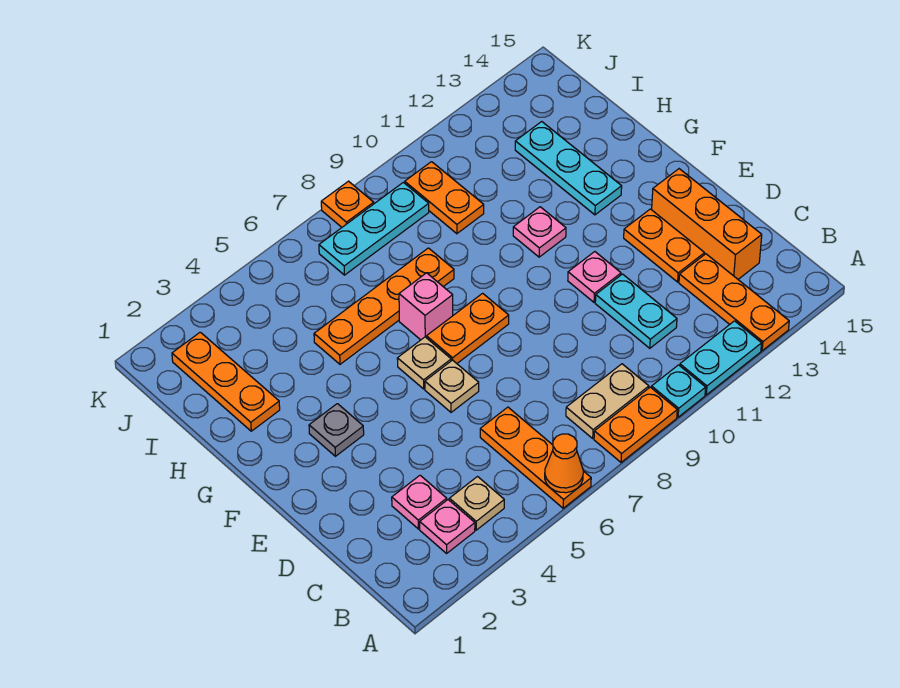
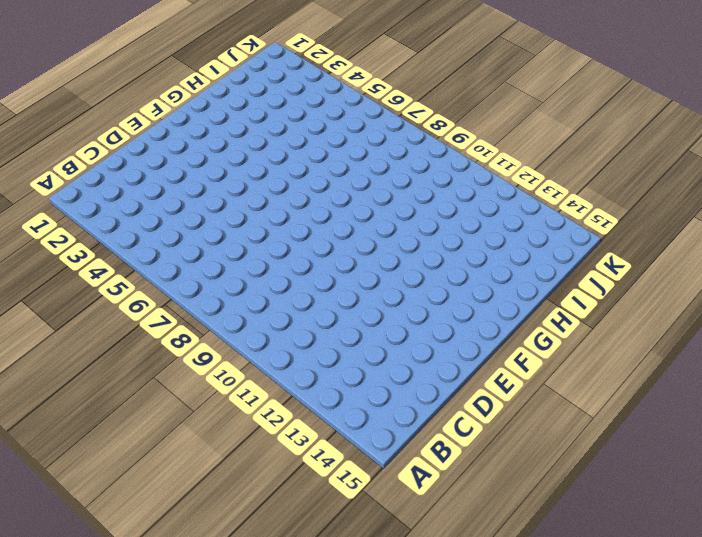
none -> orange 1x3 plate [480,407,591,508]
none -> orange 1x2 plate [594,387,677,462]
none -> cyan 1x1 plate [652,365,706,417]

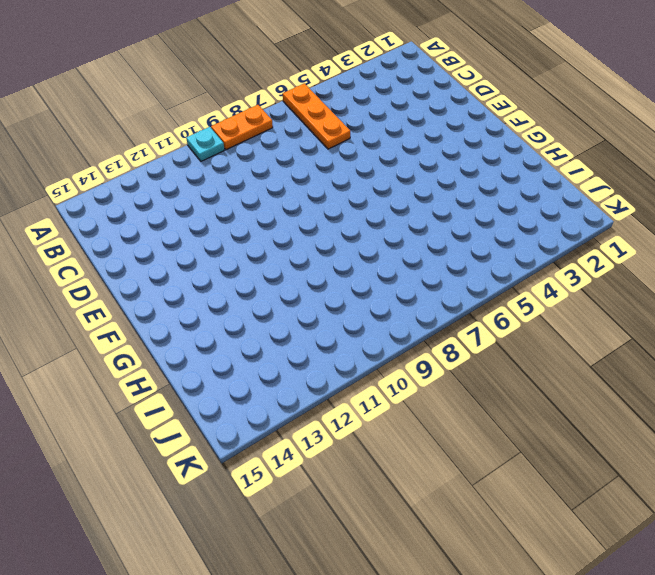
none -> cyan 1x2 plate [680,321,762,395]
none -> orange 1x3 plate [679,254,789,351]
none -> pink 1x1 plate [420,500,475,553]

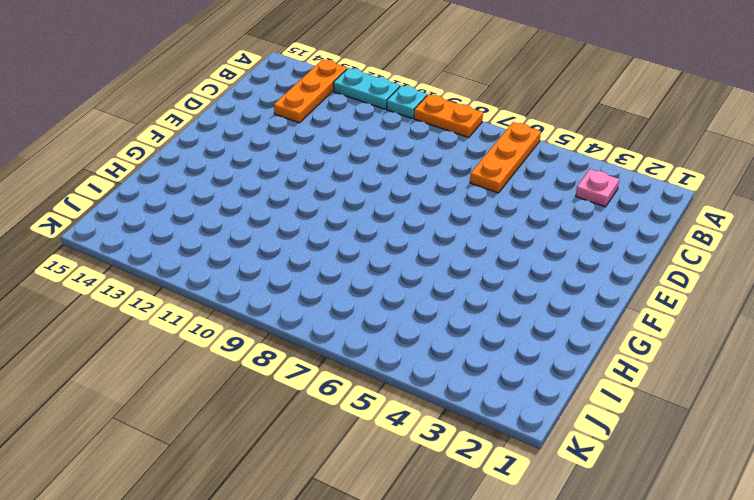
none -> tan 1x1 plate [449,477,504,530]
none -> tan 1x2 plate [566,364,649,438]
none -> pink 1x1 plate [392,475,447,529]

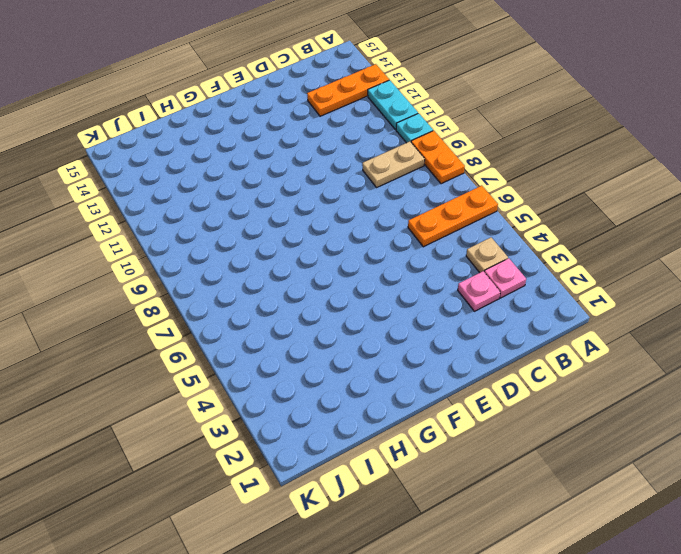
tan 1x2 plate [362,142,425,187] -> tan 1x2 plate turned to [566,364,649,438]
none -> cyan 1x2 plate [595,274,677,348]
none -> orange 1x3 brick [652,169,762,279]
none -> orange 1x2 plate [624,209,705,282]

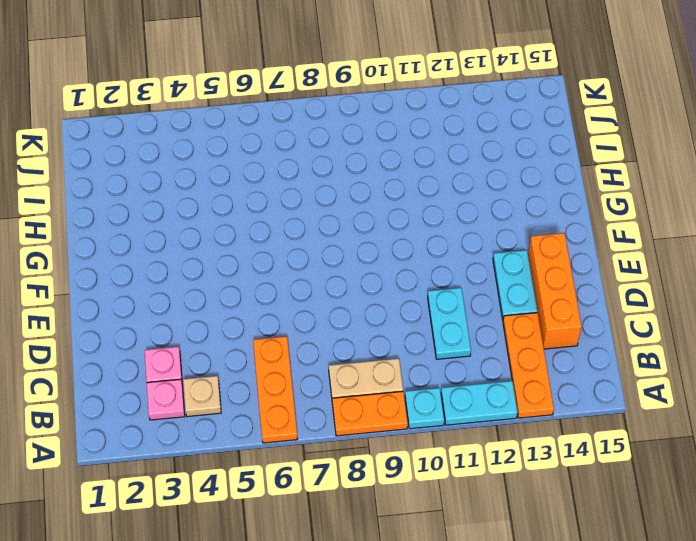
cyan 1x2 plate [493,250,537,319] -> orange 1x2 plate [624,209,705,282]
none -> tan 1x1 plate [425,360,479,412]
none -> pink 1x1 plate [568,252,621,302]
none -> grey 1x1 plate [309,404,364,456]

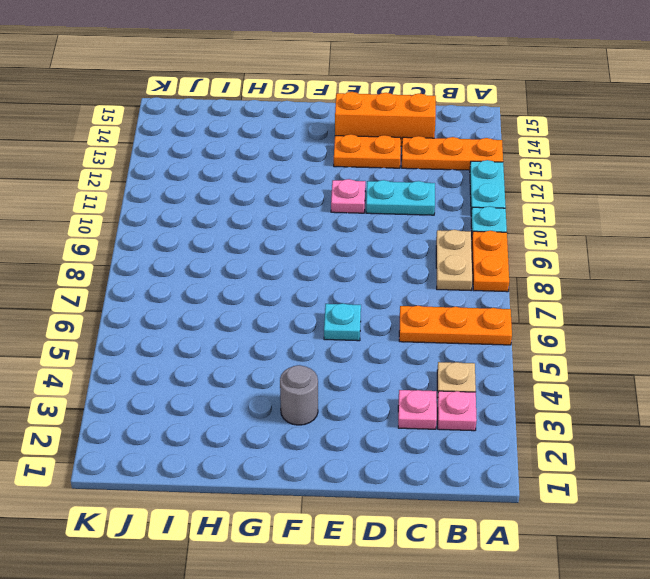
cyan 1x1 plate [324,303,361,341] -> tan 1x1 plate [425,360,479,412]
grey 1x1 round brick [280,365,318,425] -> grey 1x1 plate [309,404,364,456]
none -> tan 1x1 plate [397,337,451,389]
none -> orange 1x2 plate [427,293,509,363]
none -> pink 1x1 brick [399,273,453,340]

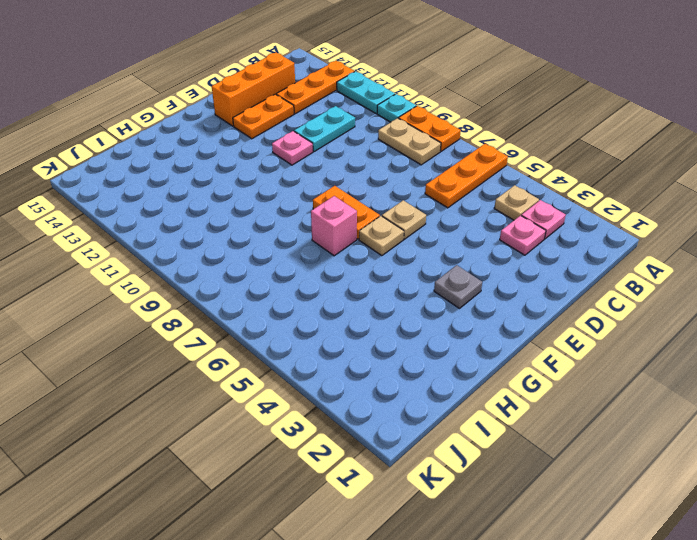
none -> pink 1x1 plate [513,207,566,257]
none -> cyan 1x3 plate [515,122,622,215]
none -> orange 1x3 plate [172,332,280,431]

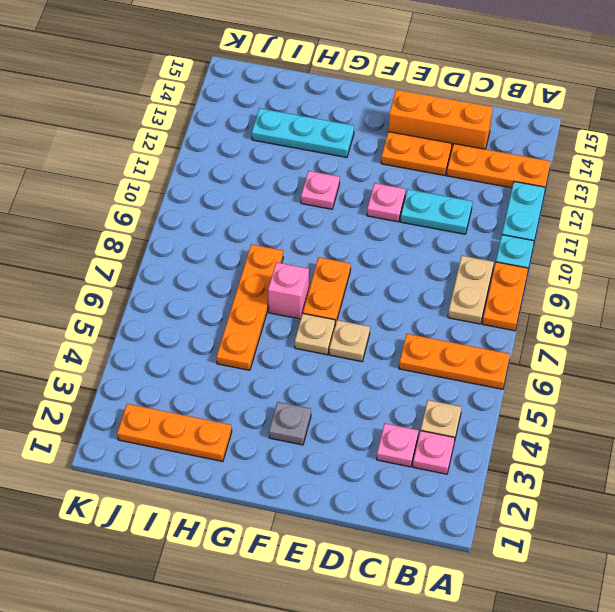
none -> orange 1x2 plate [405,162,484,234]
none -> cyan 1x3 plate [319,182,429,275]
none -> orange 1x1 plate [321,181,374,227]

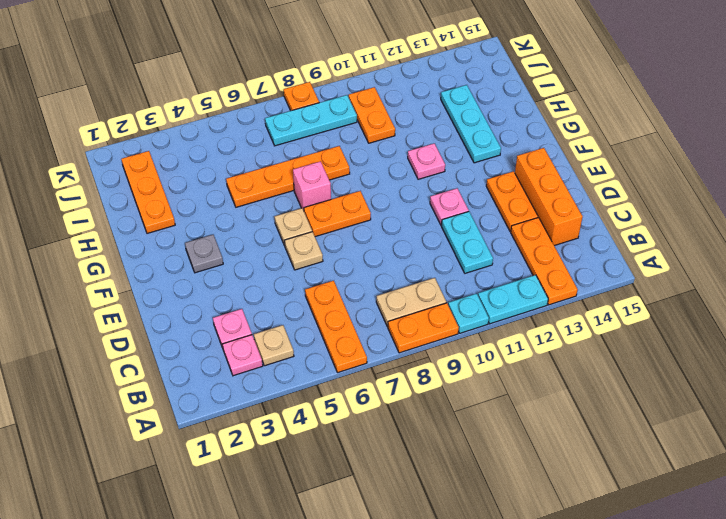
none -> orange 1x1 cone [545,434,583,493]

